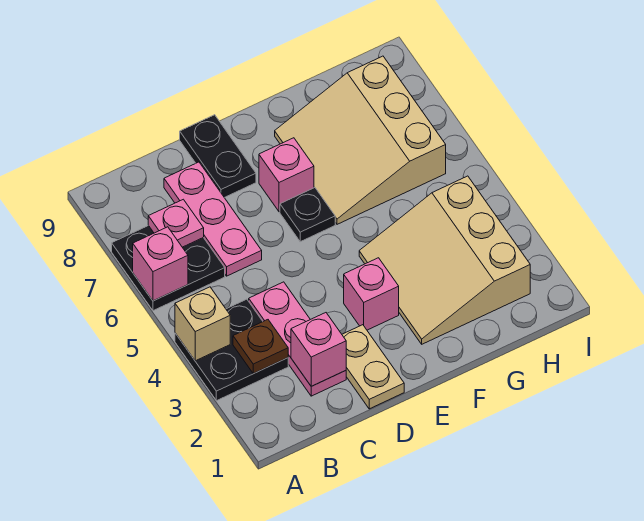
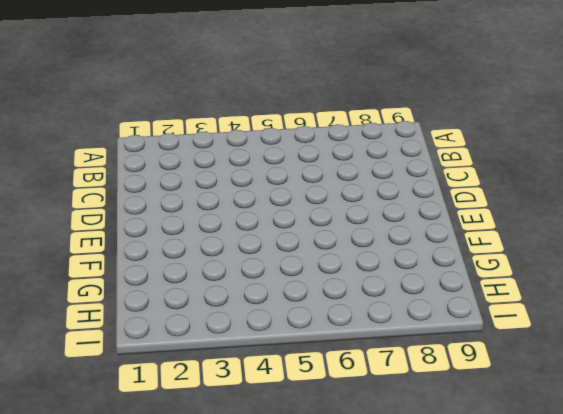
none -> black 2x2 plate [175,299,288,401]
none -> black 2x2 plate [112,226,225,311]
none -> pink 1x3 plate [249,282,346,396]

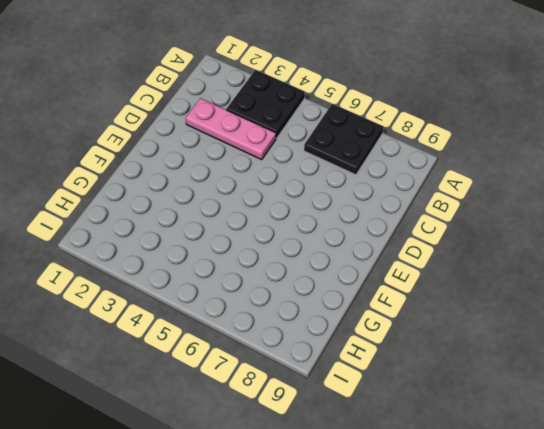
none -> pink 1x3 plate [164,162,262,276]
none -> tan 1x2 plate [342,325,404,409]
none -> black 1x2 plate [180,115,256,198]

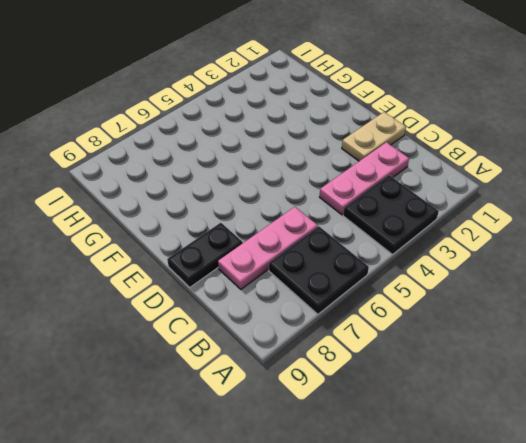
none -> pink 1x1 brick [344,258,399,330]
none -> black 1x1 plate [280,187,335,242]
none -> pink 1x1 brick [259,138,314,212]

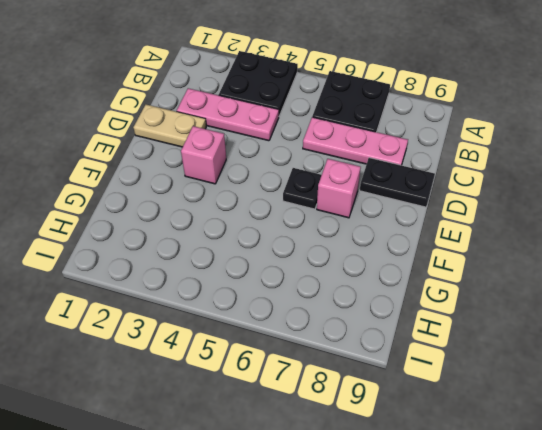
none -> tan 3x3 slope [359,176,530,344]
none -> tan 3x3 slope [275,56,446,224]
none -> tan 1x1 brick [175,287,230,361]

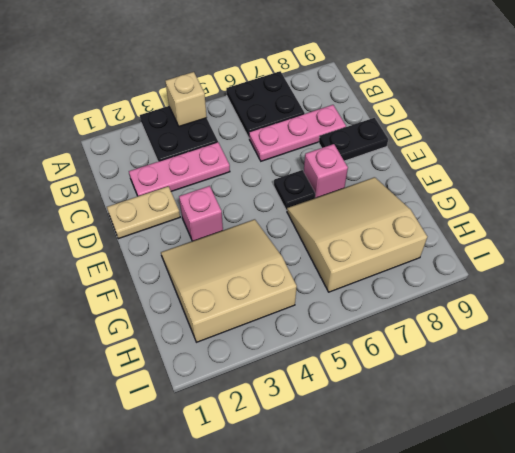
none -> pink 1x1 brick [133,227,188,301]
none -> brown 1x1 plate [233,320,288,374]
none -> pink 1x1 plate [148,199,204,247]

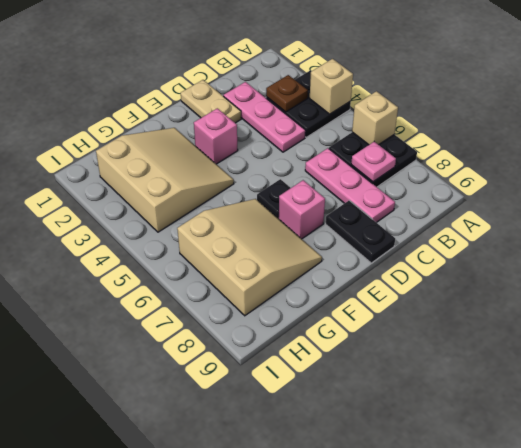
tan 1x1 brick [352,91,398,145] -> pink 1x1 brick [133,227,188,301]
none -> pink 1x1 brick [291,313,346,386]

